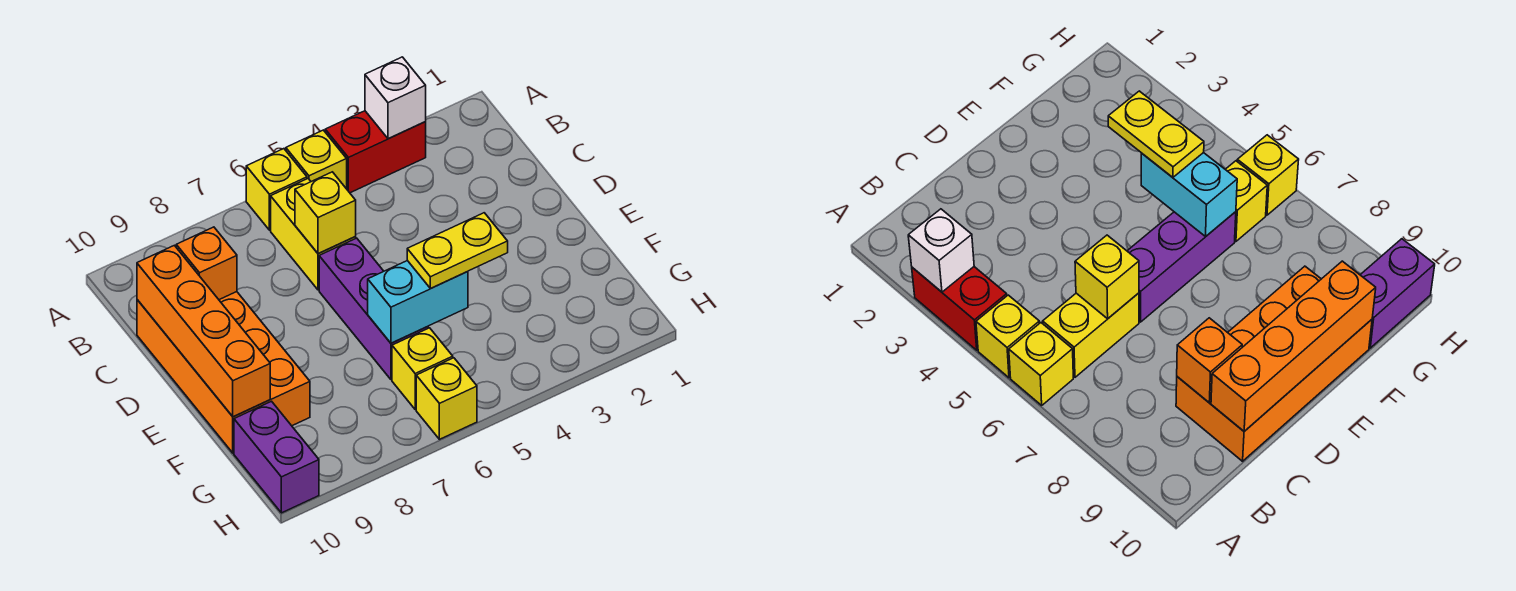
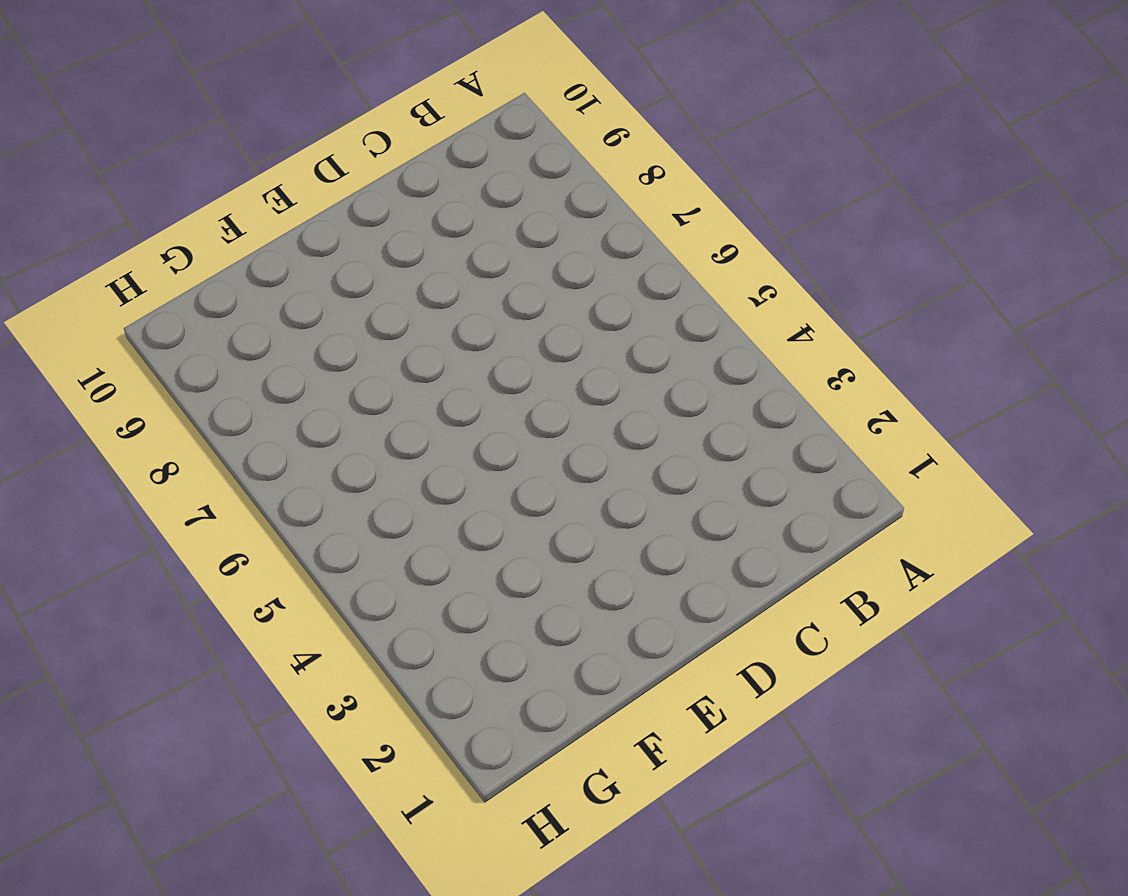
none -> red 1x2 brick [325,111,426,193]
none -> yellow 1x1 brick [286,130,347,189]
none -> yellow 1x1 brick [246,149,307,230]

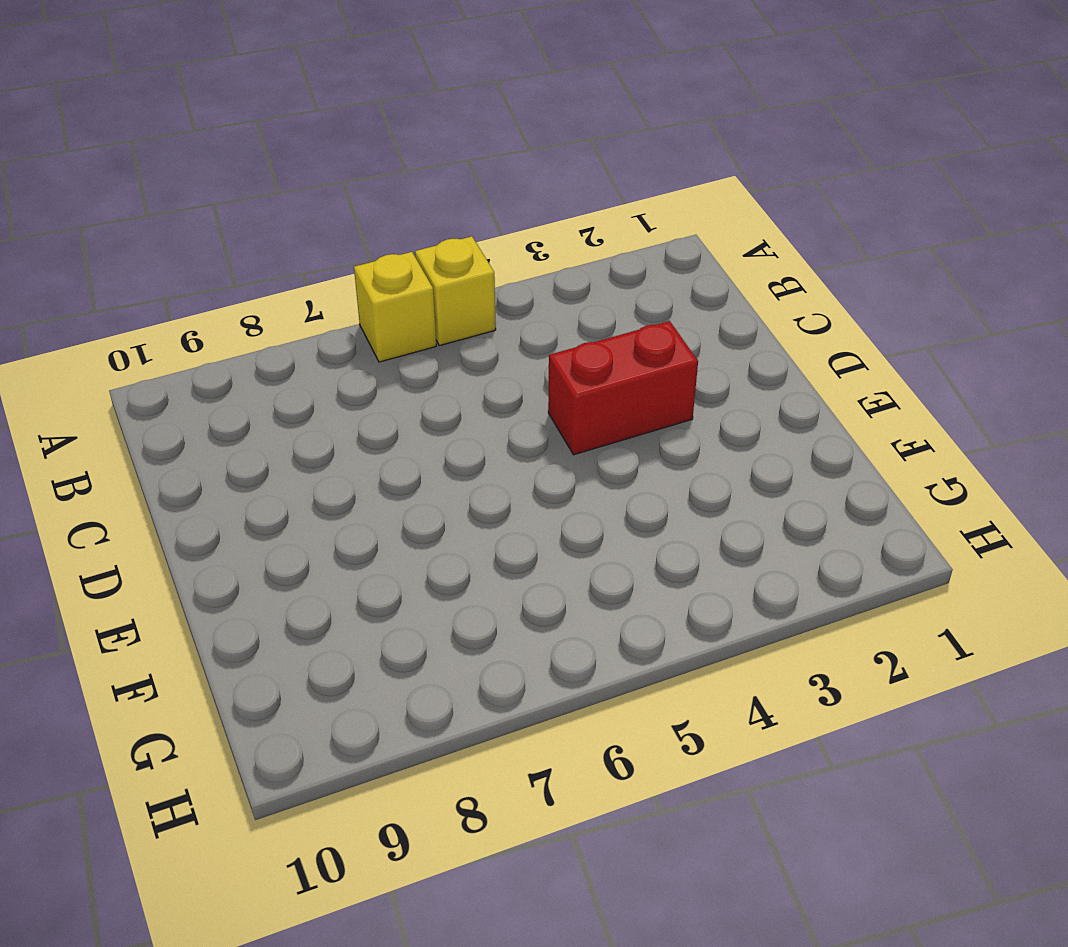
red 1x2 brick [548,321,698,455] -> red 1x2 brick moved to [325,111,426,193]
none -> yellow 1x2 brick [271,179,356,290]
none -> orange 2x4 brick [137,292,310,453]
none -> purple 1x3 brick [319,238,428,380]

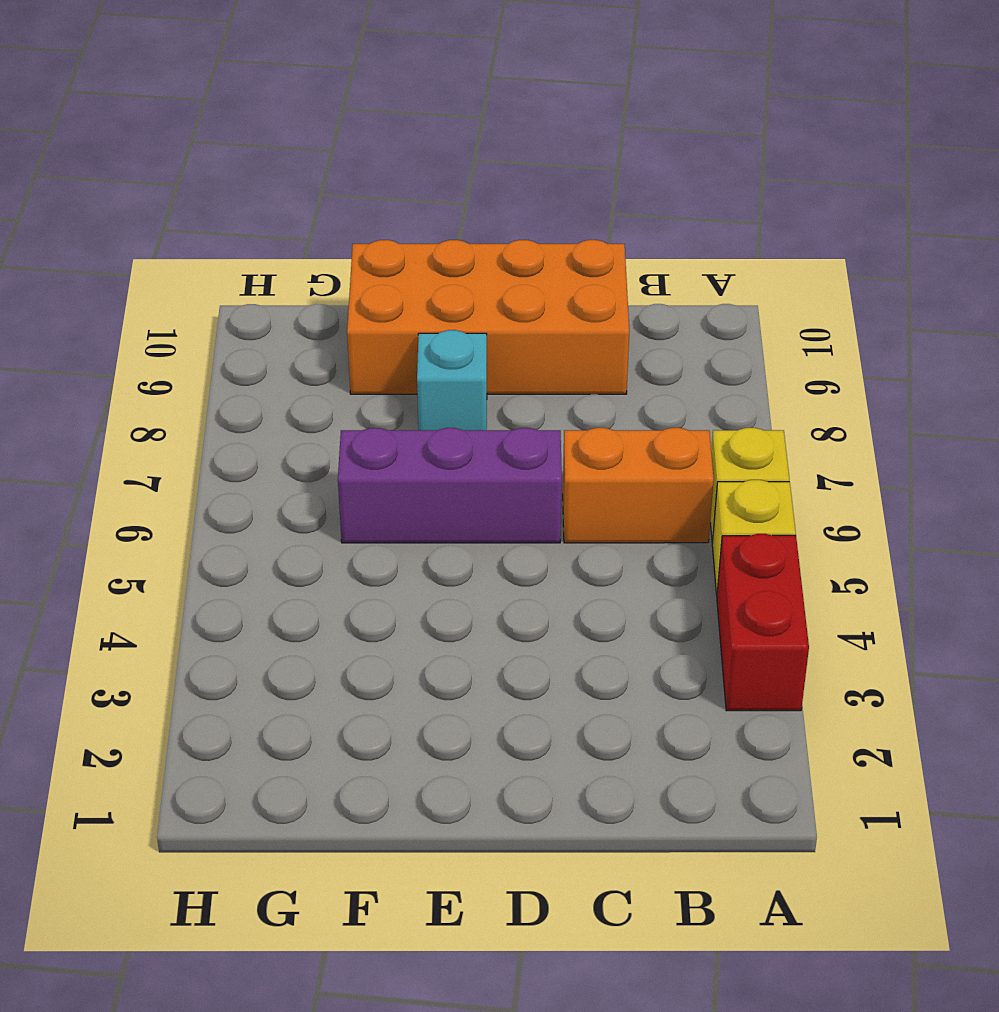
orange 1x2 brick [563,428,714,543] -> yellow 1x2 brick [271,179,356,290]
cyan 1x1 brick [417,330,487,430] -> none
none -> yellow 1x1 brick [392,328,453,409]
none -> purple 1x2 brick [234,401,319,513]
none -> yellow 1x1 brick [416,358,477,439]

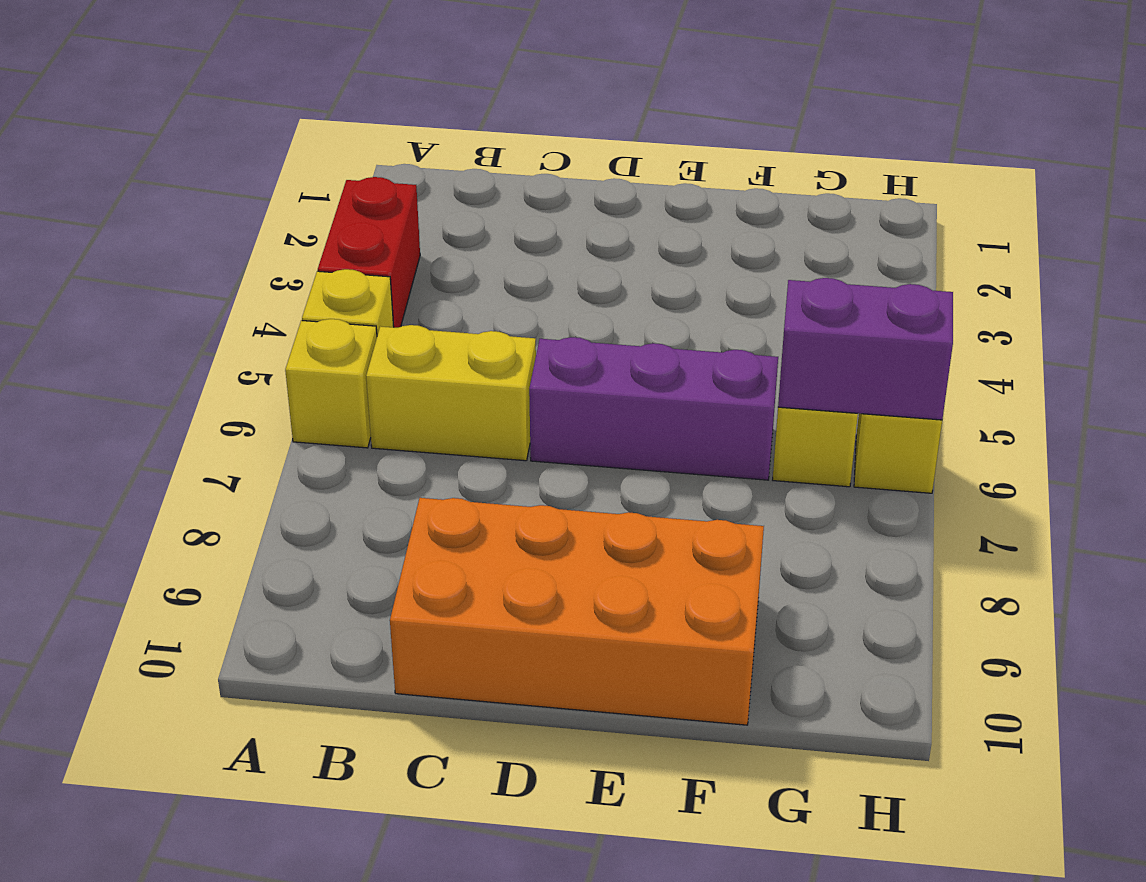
purple 1x2 brick [778,278,953,420] -> purple 1x2 brick moved to [234,401,319,513]
none -> white 1x1 brick [365,57,426,139]
none -> yellow 1x1 brick [295,172,356,254]
none -> orange 1x1 brick [176,227,237,300]

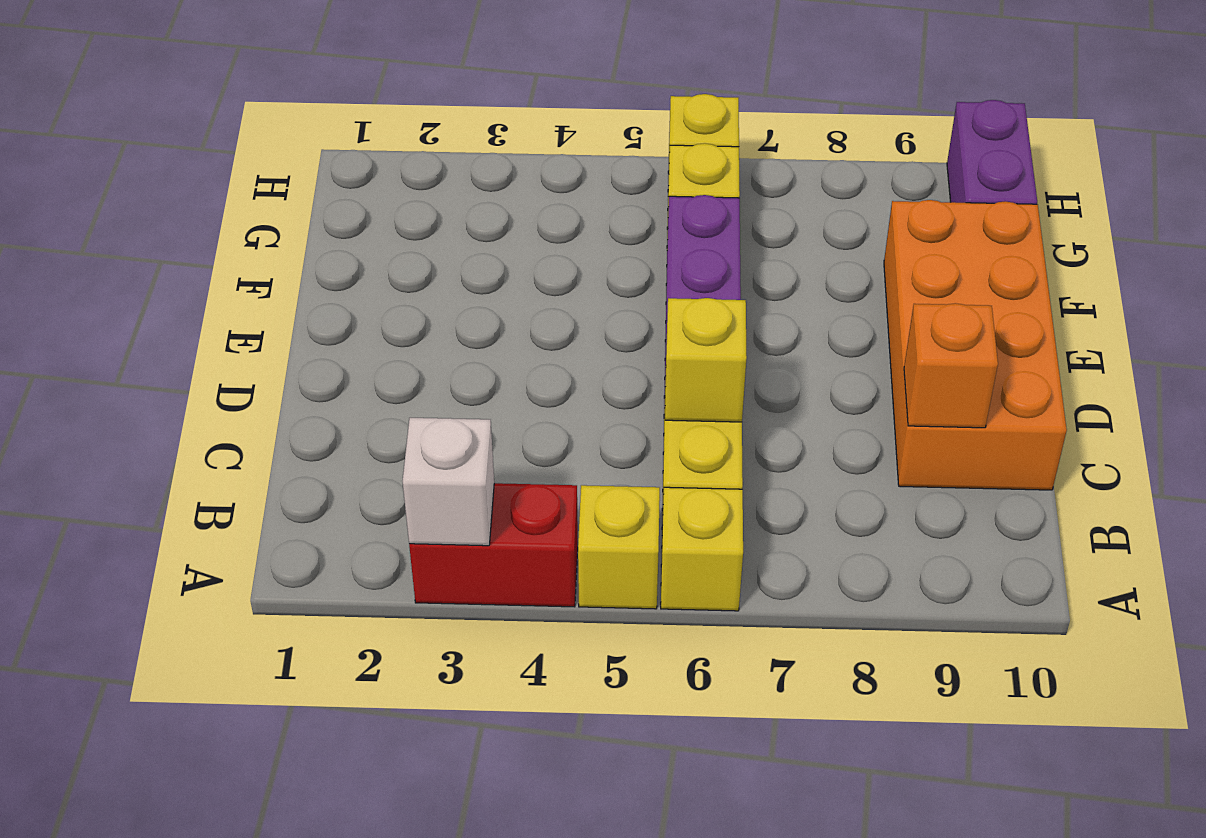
none -> orange 1x4 brick [137,245,270,417]
none -> cyan 1x2 brick [368,261,468,343]
none -> yellow 1x2 plate [407,213,508,288]

